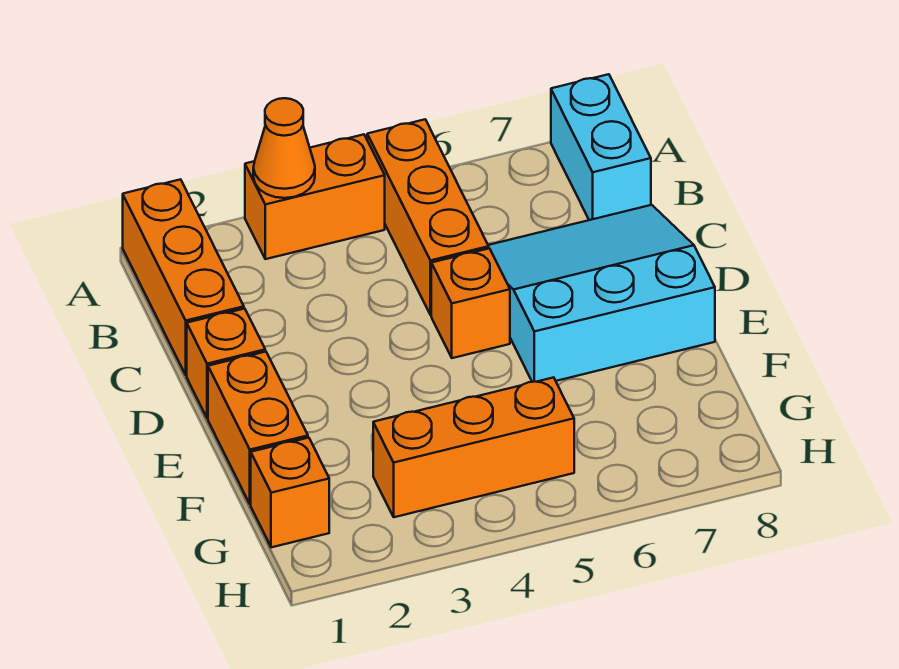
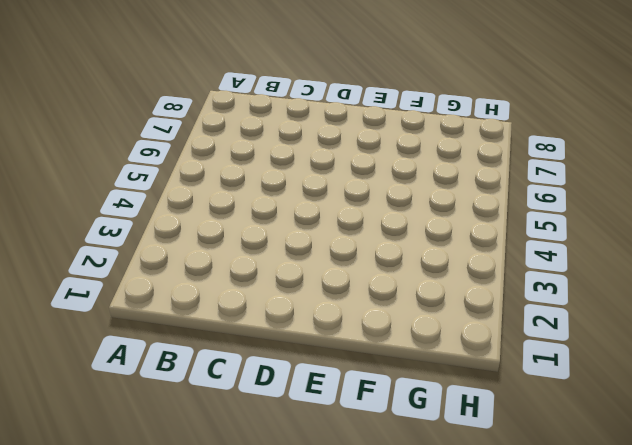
none -> orange 1x3 brick [123,179,244,375]
none -> orange 1x2 brick [245,134,385,259]

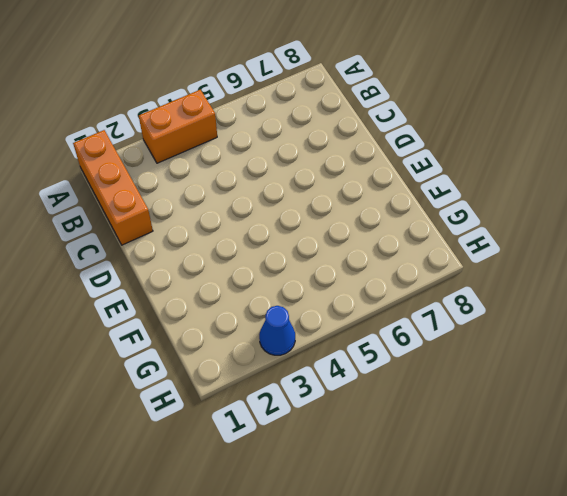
blue 1x1 cone [259,306,295,355] -> none
none -> orange 1x3 brick [367,119,489,315]
none -> cyan 1x2 brick [551,74,651,220]

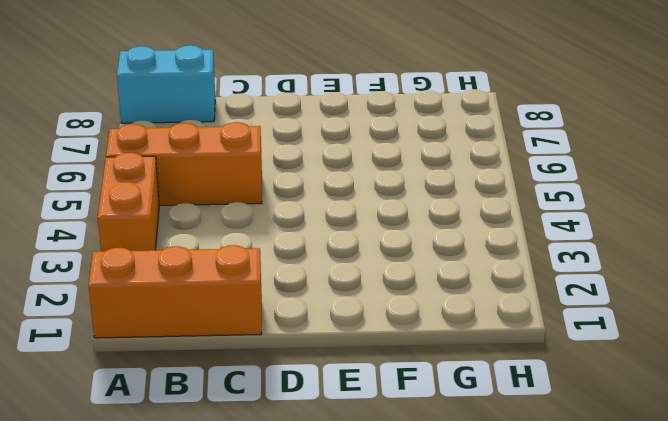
none -> cyan 3x3 slope [488,205,715,382]
none -> orange 1x1 brick [187,309,265,418]

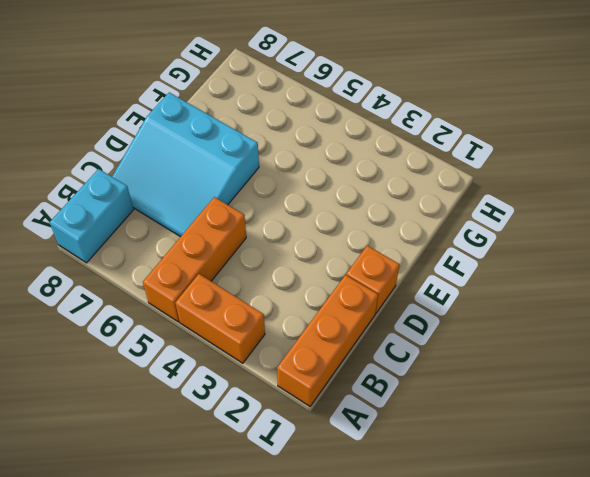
none -> orange 1x1 brick [431,248,510,358]
none -> orange 1x2 brick [208,352,308,504]

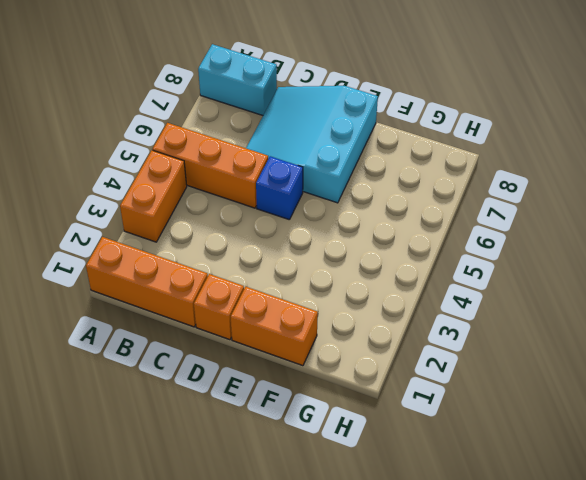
blue 1x1 brick [256,156,303,220] -> orange 1x1 brick [431,248,510,358]
none -> orange 1x1 brick [251,438,329,547]
none -> orange 1x3 brick [373,377,574,517]

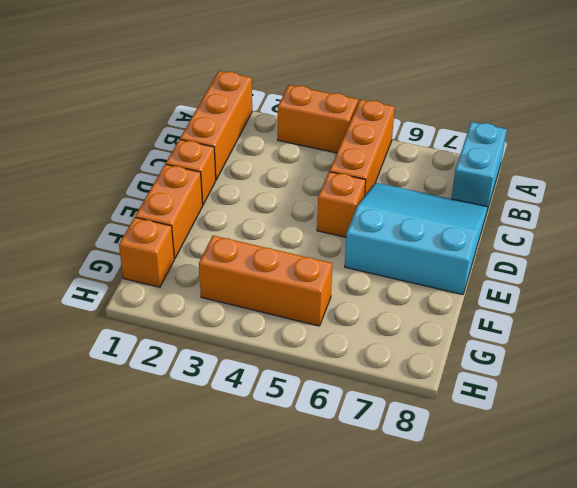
none -> orange 1x1 cone [253,98,315,198]

